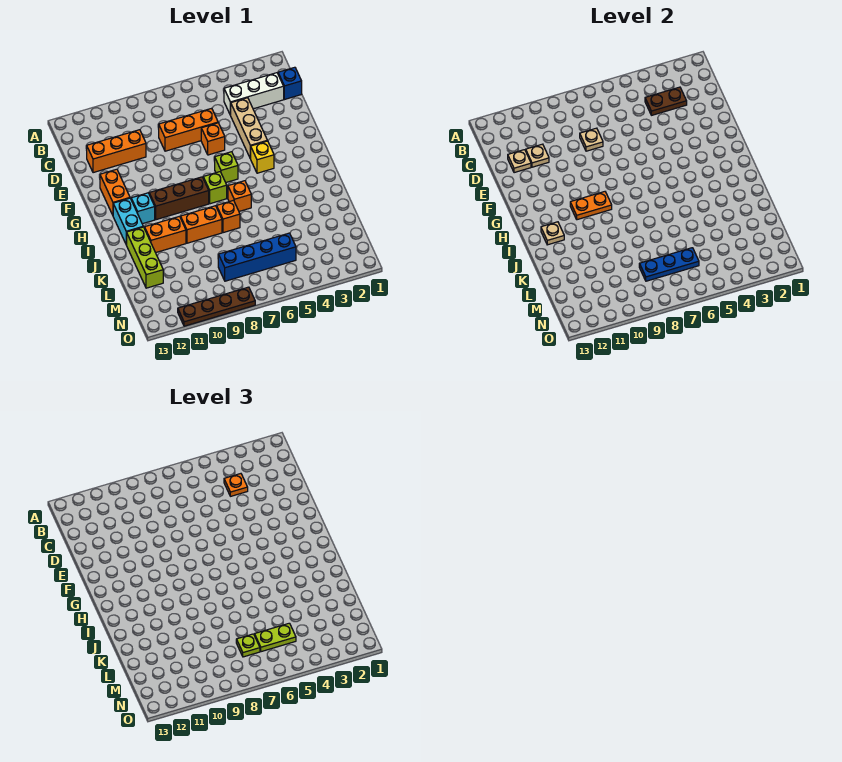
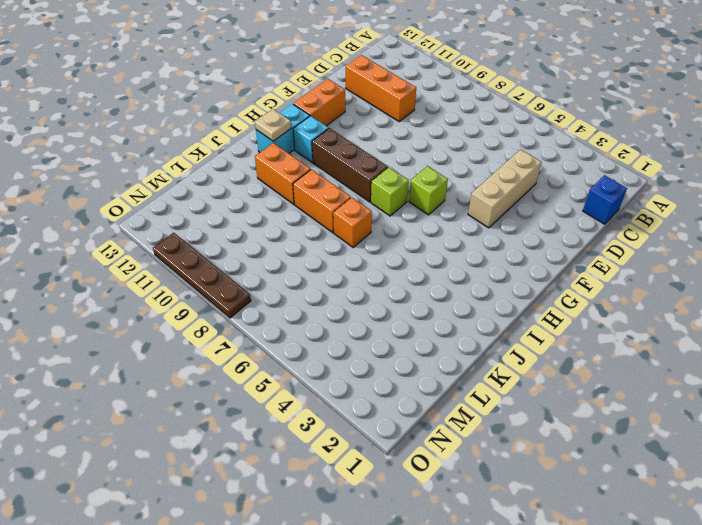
none -> white 1x3 brick [224,73,284,115]
none -> orange 1x3 brick [159,108,218,151]
none -> orange 1x1 brick [201,123,225,155]
none -> yellow 1x1 brick [251,141,274,173]

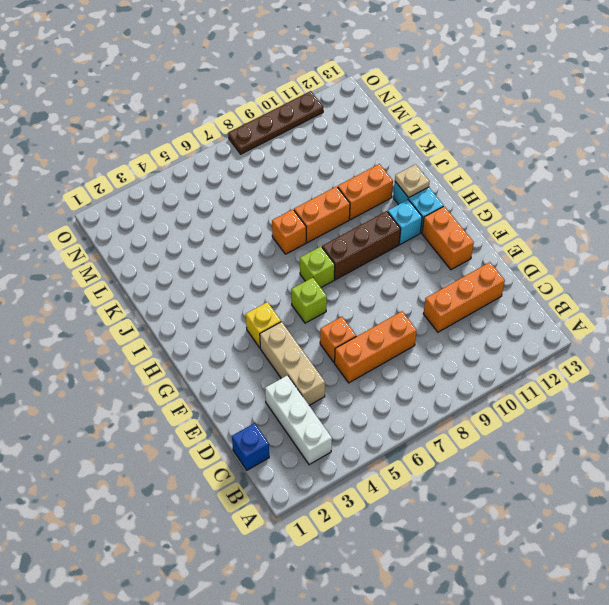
white 1x3 brick [265,375,332,465] -> white 1x3 brick turned to [224,73,284,115]
none -> orange 1x1 brick [228,181,251,211]
none -> lime 1x3 brick [127,227,163,288]
none -> blue 1x4 brick [218,233,296,281]
none -> brown 1x2 plate [645,87,687,115]

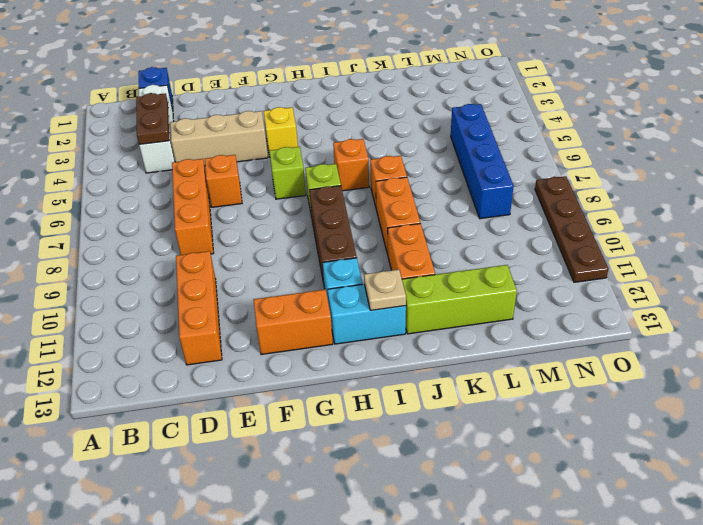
none -> tan 1x1 plate [580,128,603,151]
none -> tan 1x1 plate [526,144,549,167]
none -> tan 1x1 plate [508,150,531,173]
none -> orange 1x2 plate [570,192,612,220]

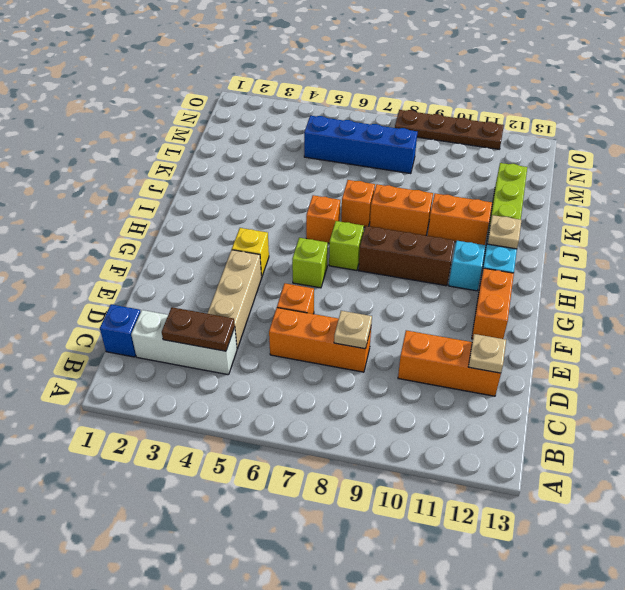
none -> tan 1x1 plate [526,144,549,167]
none -> orange 1x2 plate [570,192,612,220]
none -> blue 1x3 plate [639,248,699,281]
none -> orange 1x1 plate [224,474,248,496]

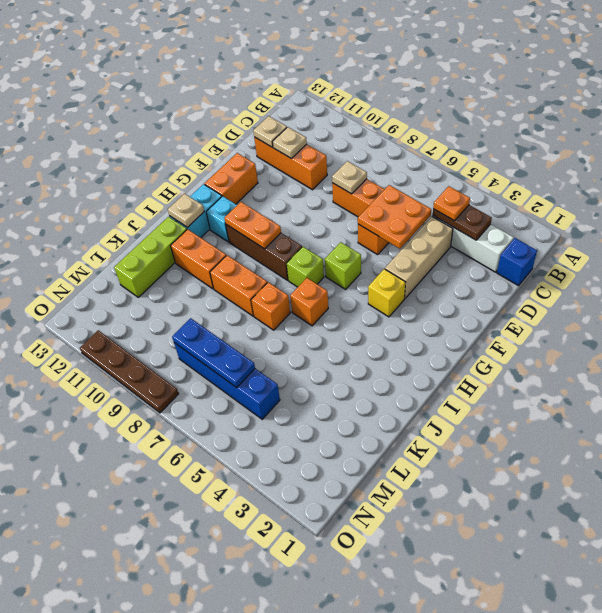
orange 2x2 plate [358,185,431,249] -> none
none -> lime 1x2 plate [255,623,296,652]
none -> lime 1x1 plate [236,634,260,657]

